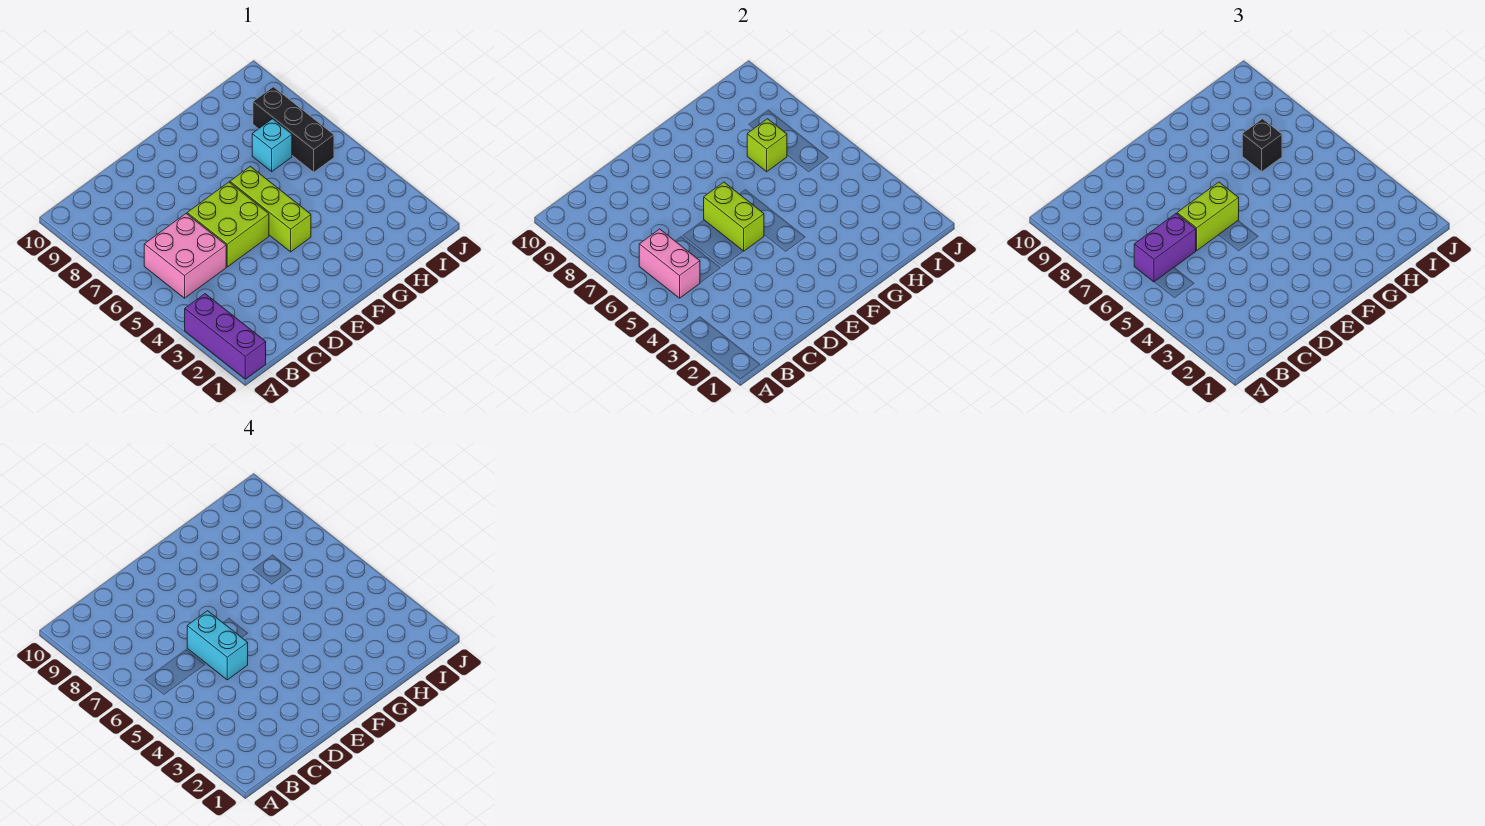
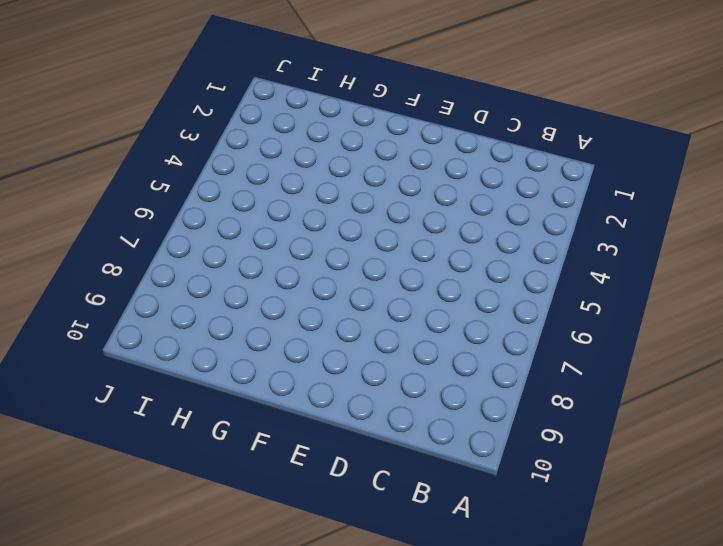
none -> purple 1x3 brick [185,294,266,379]
none -> pink 2x2 brick [144,214,226,298]
none -> lime 2x2 brick [187,182,269,267]

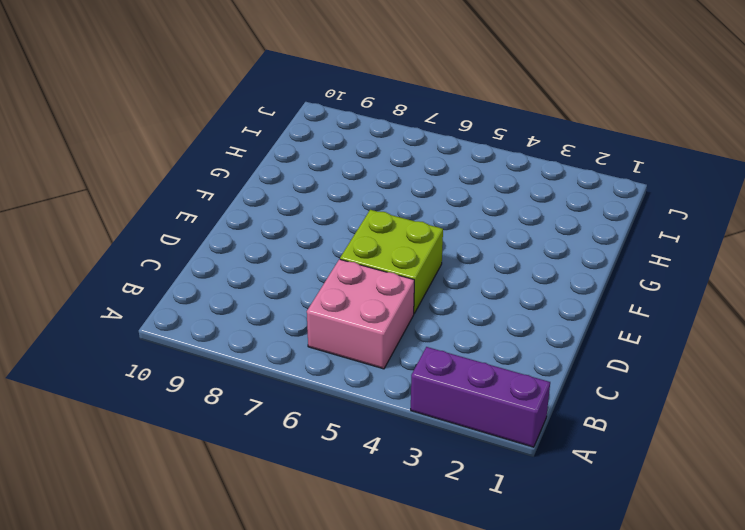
none -> lime 1x3 brick [230,166,311,252]
none -> cyan 1x1 brick [252,119,292,172]
none -> black 1x3 brick [253,87,334,172]

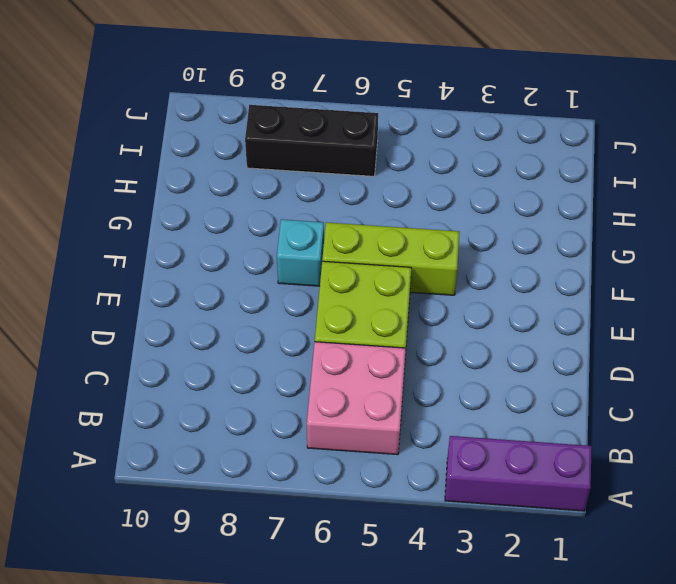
cyan 1x1 brick [277,219,324,286] -> cyan 1x1 brick moved to [252,119,292,172]
none -> pink 1x2 brick [639,229,700,298]
none -> lime 1x2 brick [704,182,764,251]
none -> lime 1x1 brick [747,119,787,172]

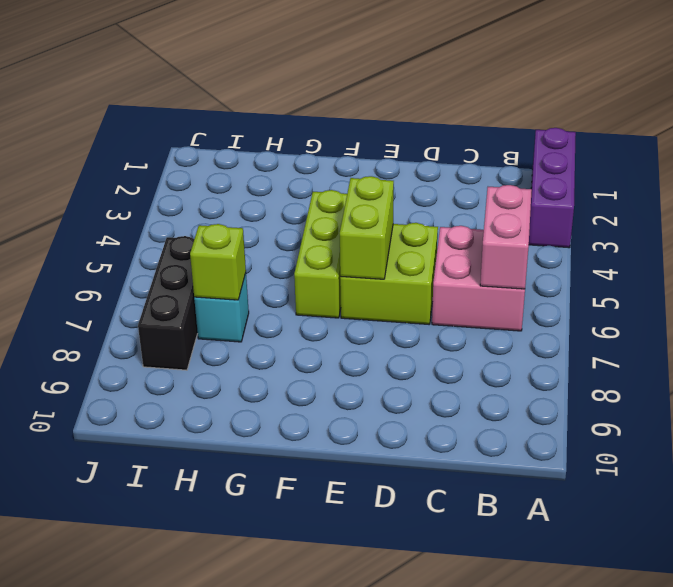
none -> purple 1x2 brick [1134,214,1196,282]
none -> lime 1x2 brick [1177,182,1239,250]
none -> black 1x1 brick [1242,119,1282,172]

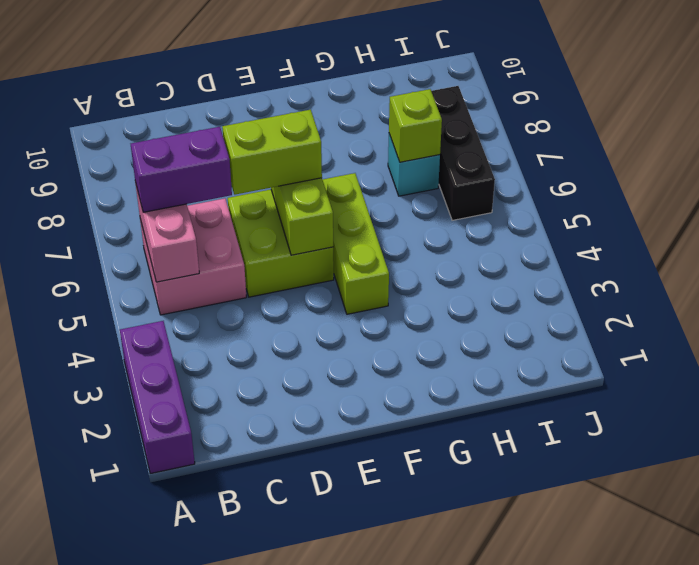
none -> black 1x1 brick [1242,119,1282,172]
none -> cyan 1x2 brick [187,611,248,680]

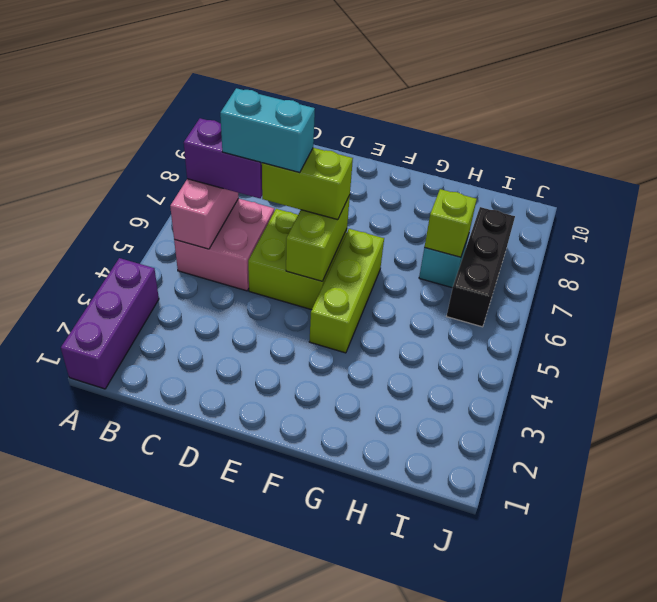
cyan 1x2 brick [220,88,315,173] -> cyan 1x2 brick turned to [187,611,248,680]
none -> black 1x1 brick [1242,119,1282,172]

